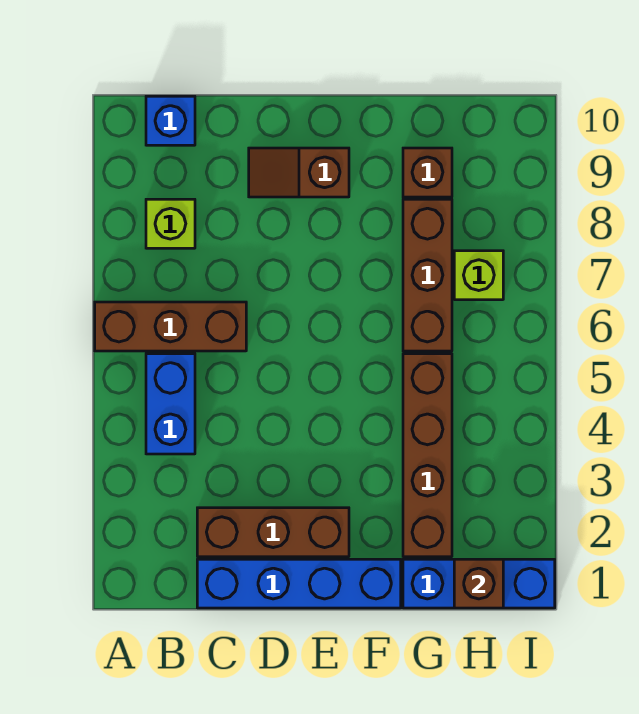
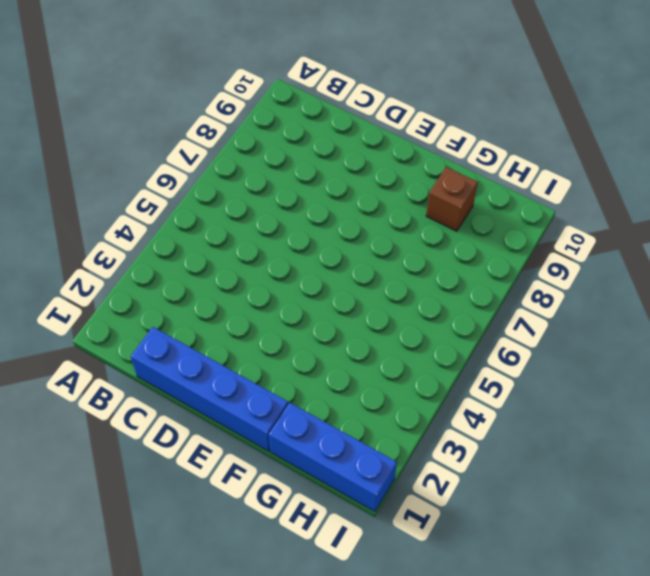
none -> brown 1x3 brick [95,302,246,351]
none -> blue 1x2 brick [146,354,195,454]
none -> lime 1x1 brick [146,199,195,248]

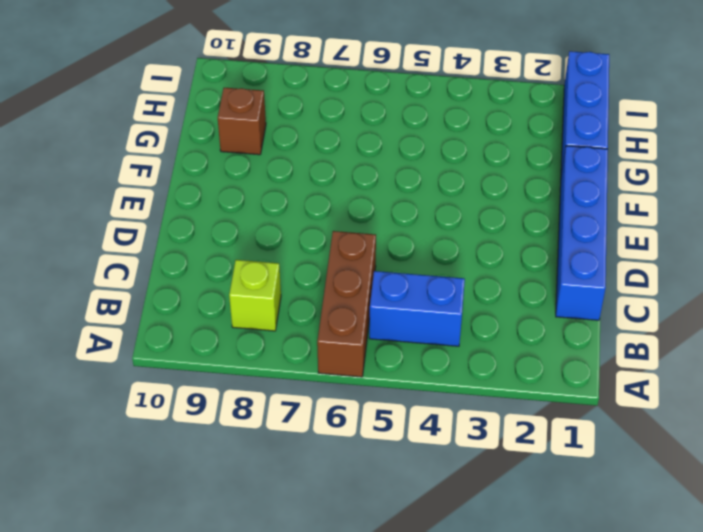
none -> blue 1x1 brick [146,96,195,145]
none -> brown 1x3 brick [197,508,349,557]
none -> brown 1x2 slope [249,148,349,197]

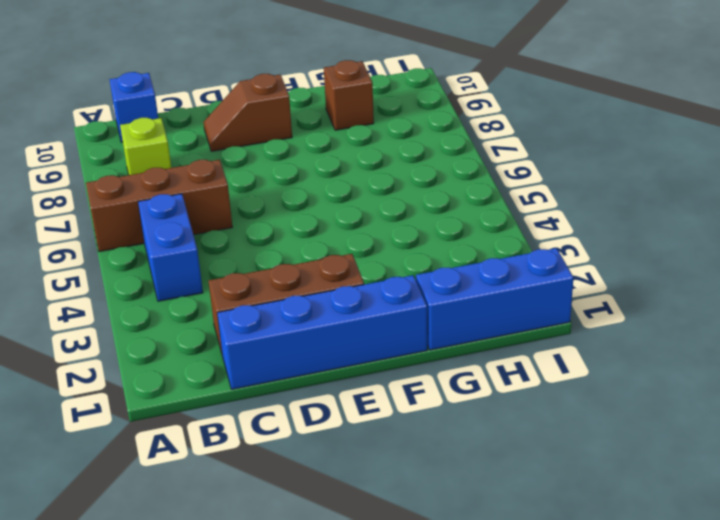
none -> brown 1x4 brick [403,354,452,557]
none -> brown 1x3 brick [403,199,452,351]
none -> lime 1x1 brick [454,251,503,300]

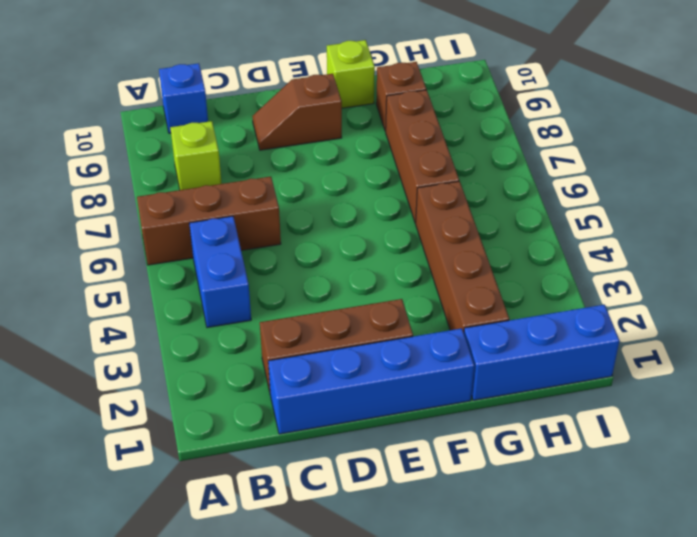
lime 1x1 brick [327,40,375,108] -> lime 1x1 brick moved to [454,251,503,300]
none -> brown 1x1 brick [454,559,503,608]

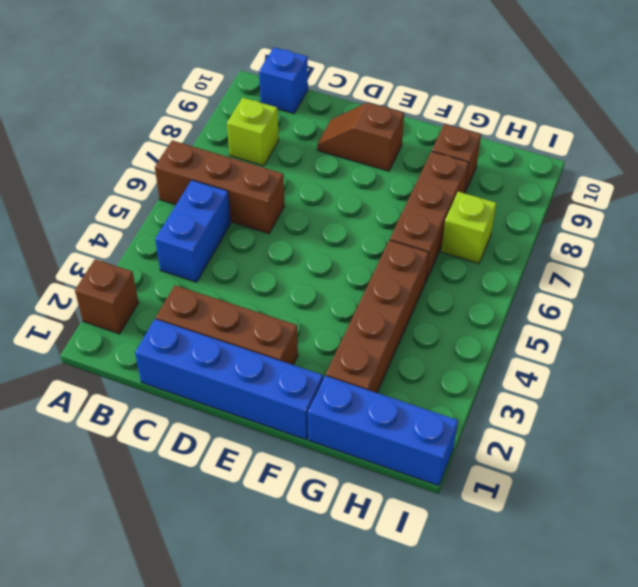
brown 1x1 brick [75,259,138,334] -> brown 1x1 brick moved to [454,559,503,608]

